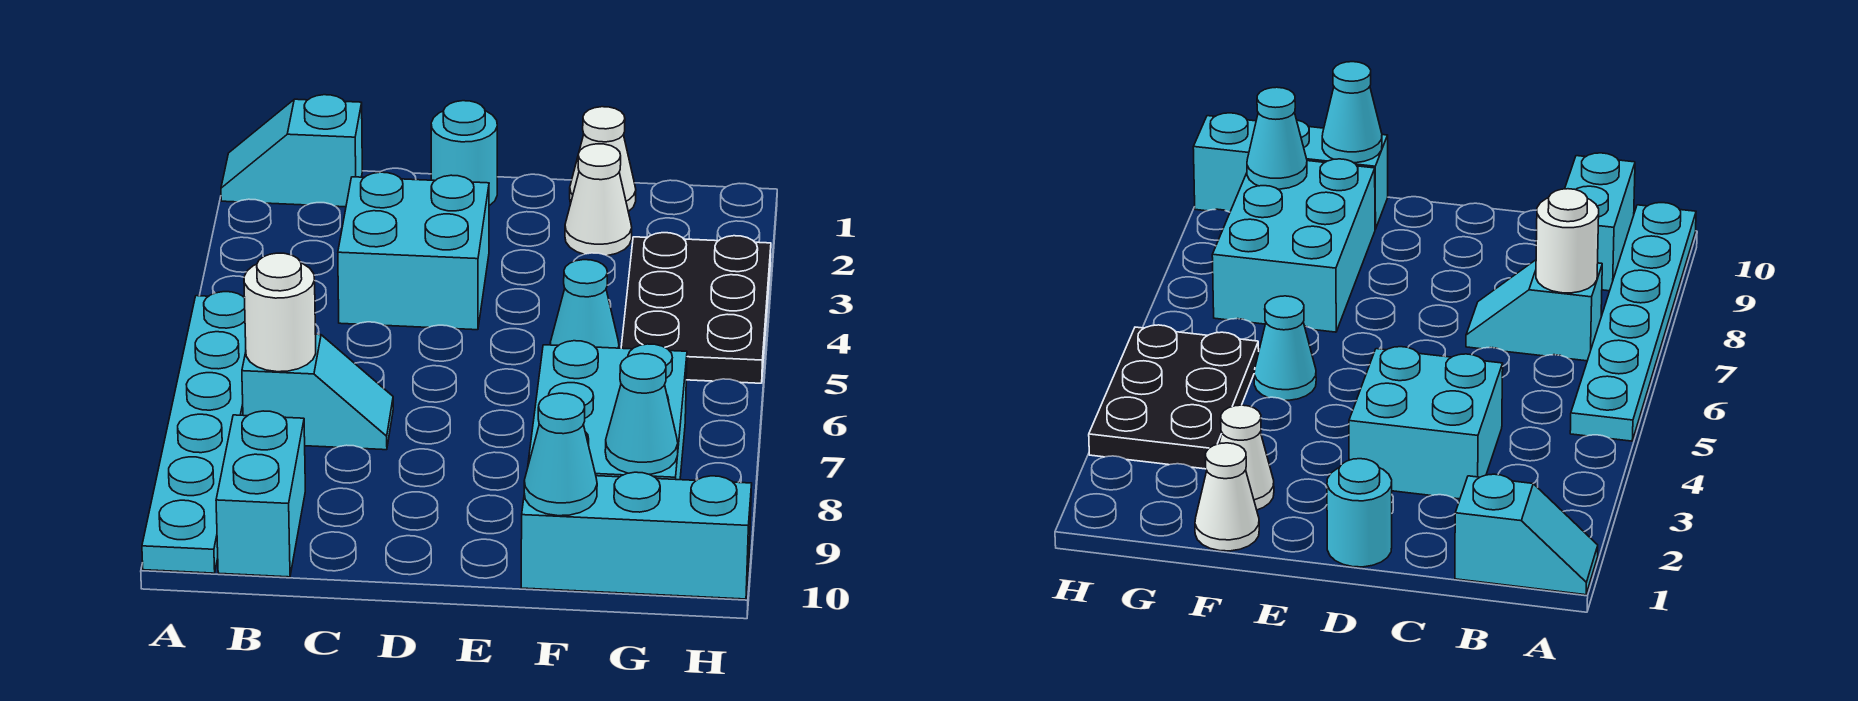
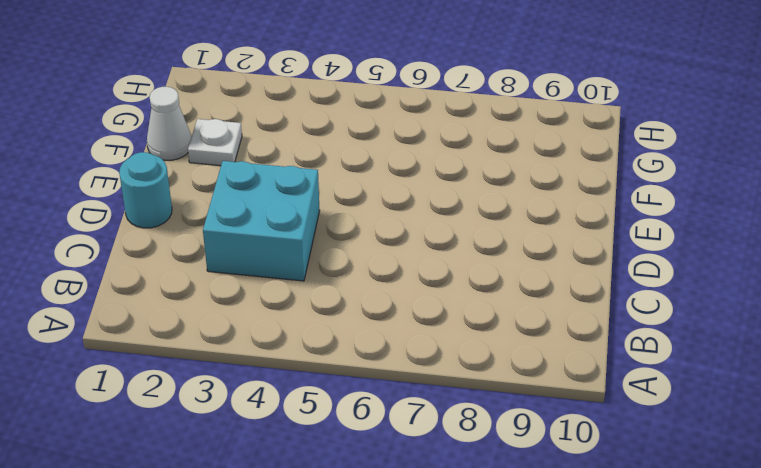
white 1x1 plate [188,119,242,166] -> white 1x1 cone [565,144,632,256]
none -> cyan 1x2 slope [221,95,362,207]
none -> cyan 1x6 plate [142,292,246,573]
none -> cyan 1x2 slope [242,334,393,450]

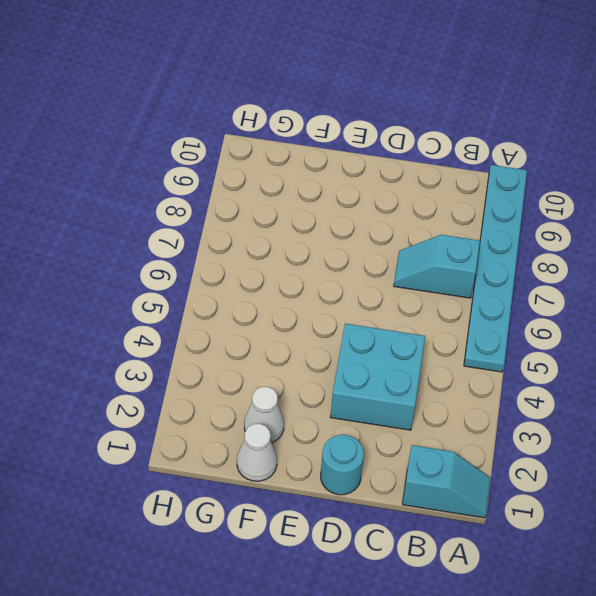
none -> cyan 1x2 brick [216,411,305,577]
none -> cyan 1x1 cone [550,260,619,348]
none -> cyan 2x3 brick [528,341,687,480]

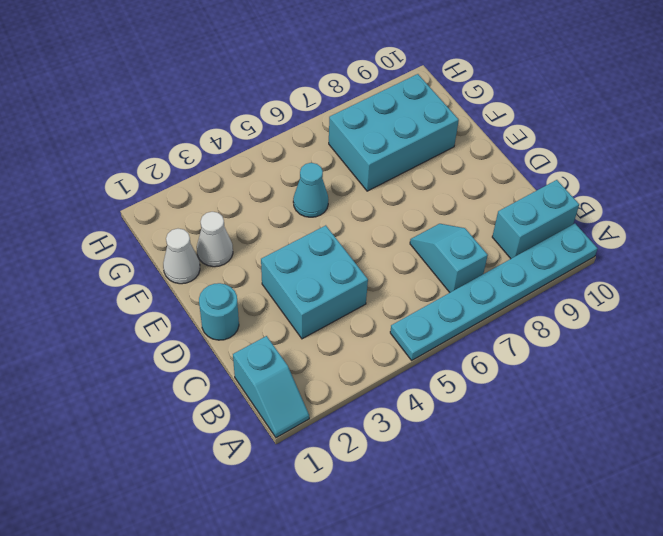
none -> cyan 1x3 brick [521,472,752,599]
none -> black 2x3 plate [621,233,771,383]
none -> white 1x1 round brick [244,253,316,372]

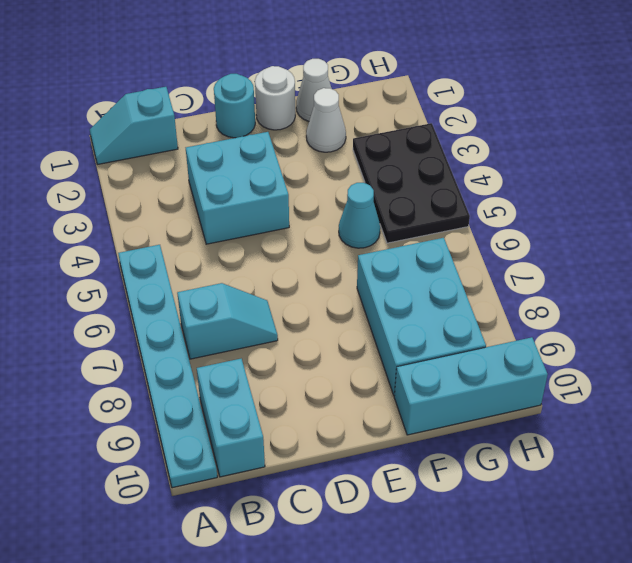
white 1x1 round brick [255,66,295,130] -> white 1x1 round brick moved to [244,253,316,372]
none -> cyan 1x1 cone [524,393,597,516]
none -> cyan 1x1 cone [605,354,678,474]

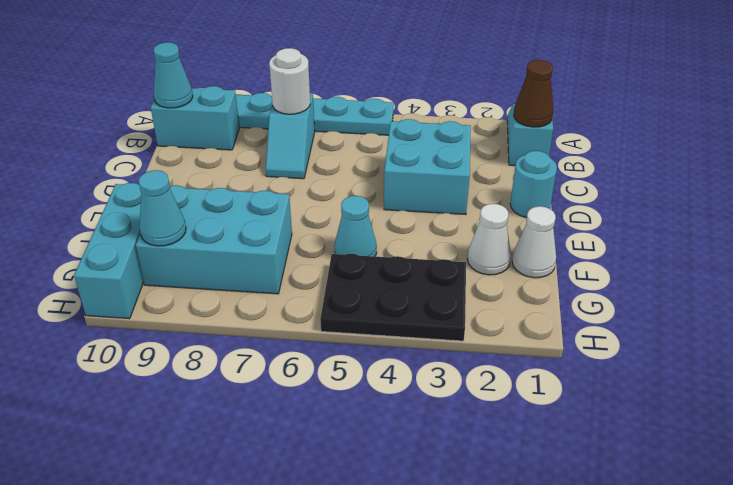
brown 1x1 cone [513,60,553,127] -> none
cyan 1x1 cone [153,42,193,108] -> cyan 1x1 cone moved to [524,393,597,516]

